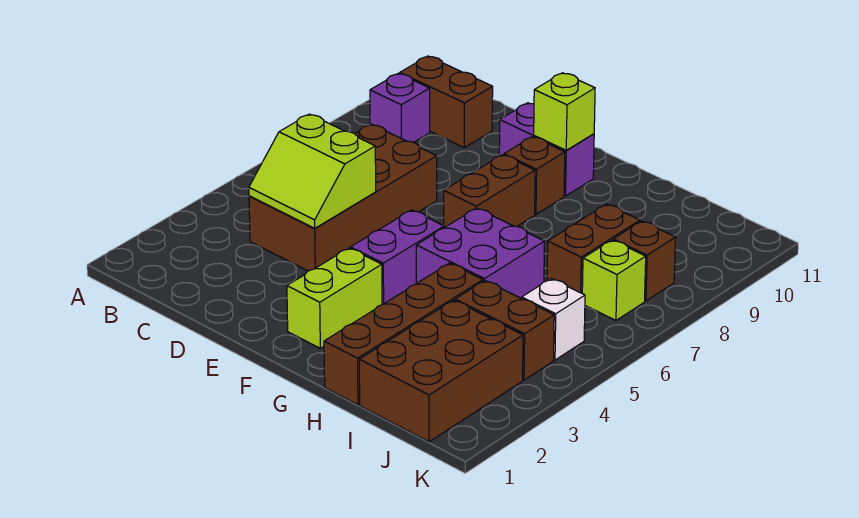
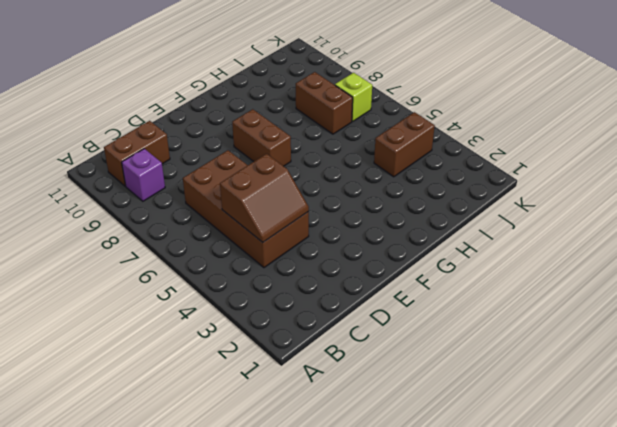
brown 2x2 slope [220,154,309,242] -> lime 2x2 slope [249,114,376,228]
none -> purple 1x2 brick [499,103,594,196]
none -> lime 1x2 brick [287,248,382,348]
none -> purple 1x2 brick [351,210,444,305]

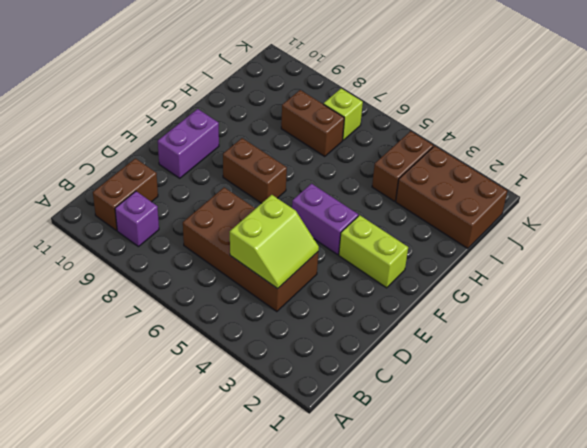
none -> brown 1x1 brick [504,137,565,214]
none -> purple 2x2 brick [416,208,545,298]
none -> brown 1x4 brick [324,263,483,405]

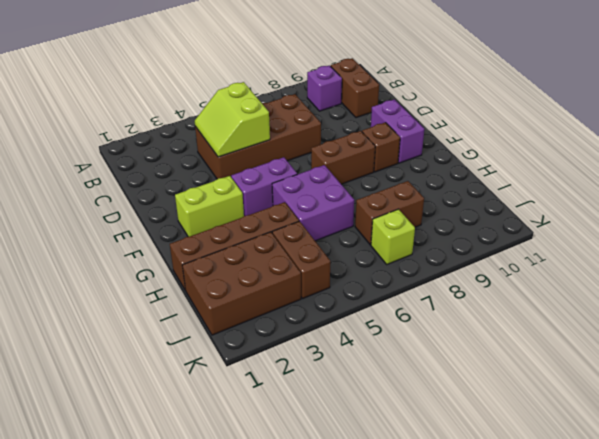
none -> white 1x1 brick [522,279,585,360]
none -> brown 1x1 brick [613,221,676,301]
none -> lime 1x1 brick [534,73,595,150]

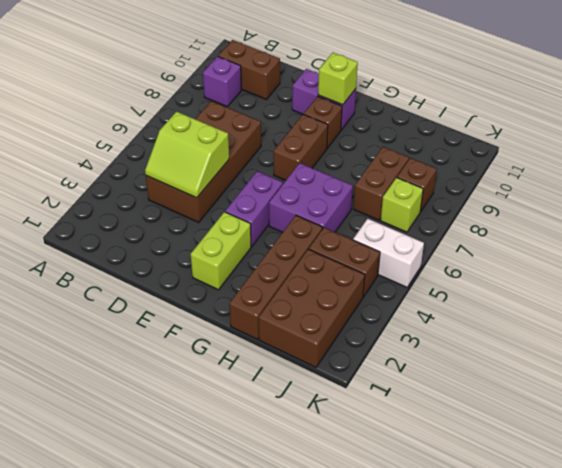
white 1x2 brick [353,219,424,287] -> white 1x1 brick [522,279,585,360]

